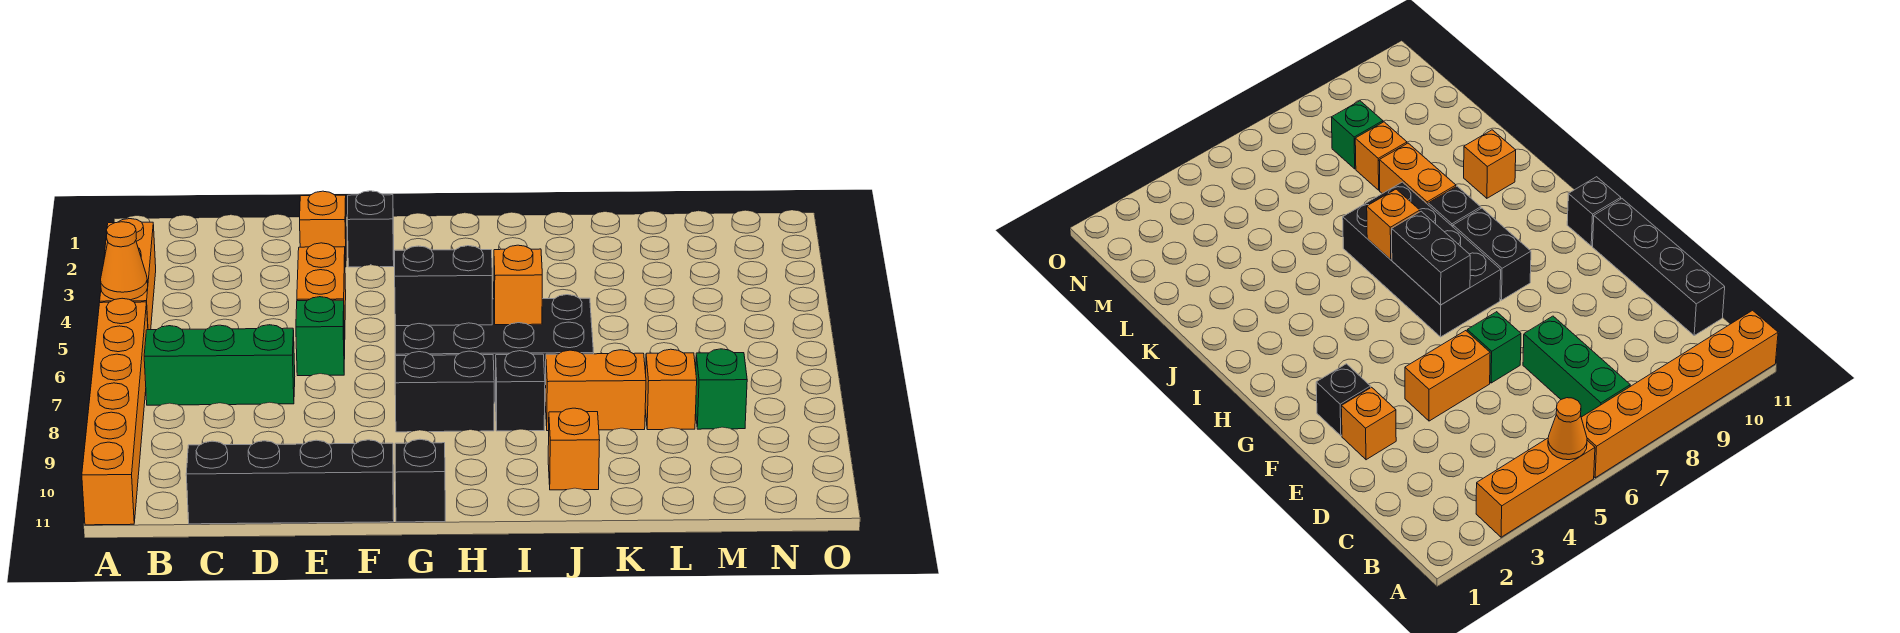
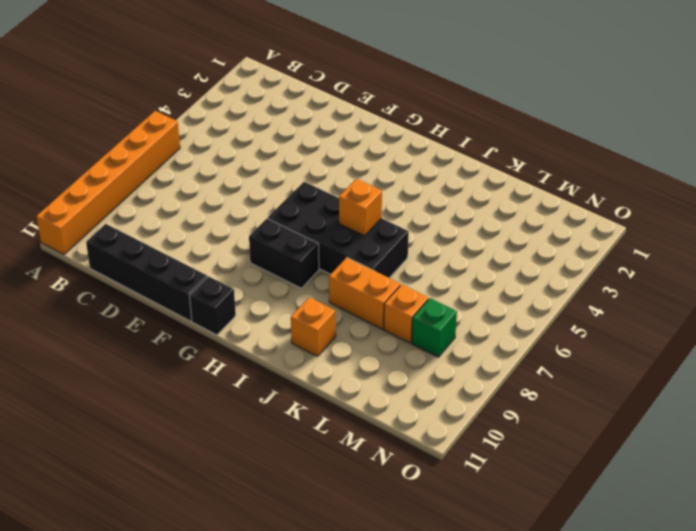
none -> orange 1x3 brick [100,219,156,330]
none -> green 1x3 brick [144,325,295,405]
none -> orange 1x1 brick [300,191,346,267]

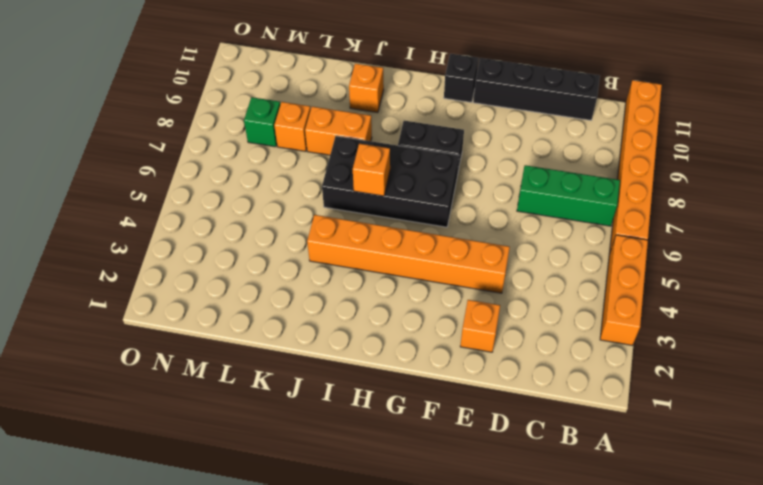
orange 1x6 brick [307,215,510,293] -> orange 1x2 brick [297,243,346,340]
none -> green 1x1 brick [296,297,345,376]
none -> black 1x1 brick [347,191,394,267]
none -> black 1x1 brick [496,351,545,431]

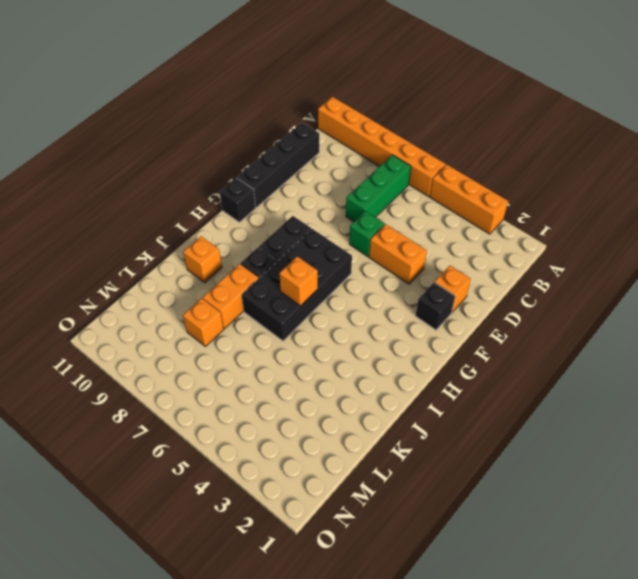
none -> green 1x1 brick [696,349,747,429]
none -> orange 1x1 cone [101,222,148,300]
none -> black 1x2 brick [395,246,492,326]

